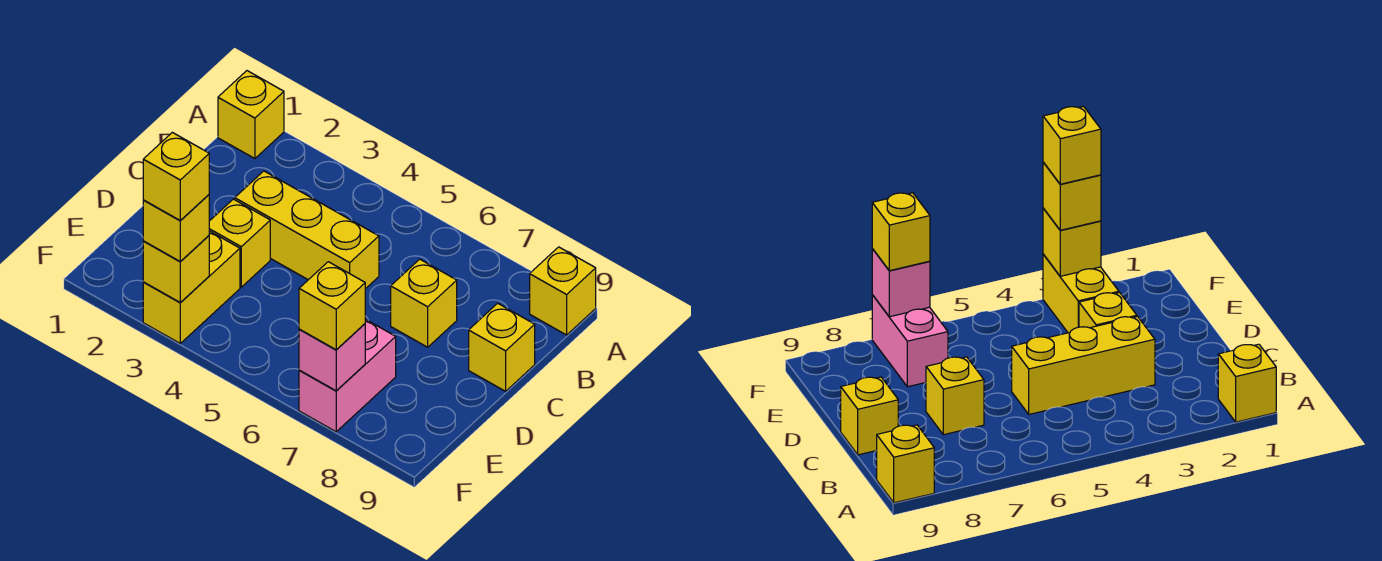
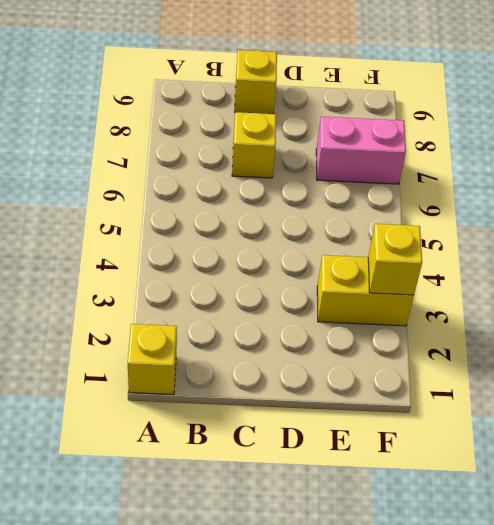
none -> yellow 1x1 brick [530,247,596,335]
none -> yellow 1x3 brick [235,171,379,289]
none -> yellow 1x1 brick [209,199,270,287]

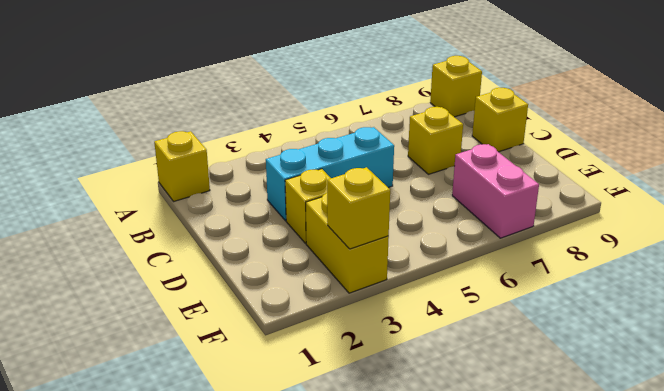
cyan 1x3 brick [266,127,394,221] -> yellow 1x3 brick [235,171,379,289]
none -> pink 1x1 brick [299,324,365,391]
none -> yellow 1x1 brick [143,195,209,262]
none -> yellow 1x1 brick [299,262,365,350]

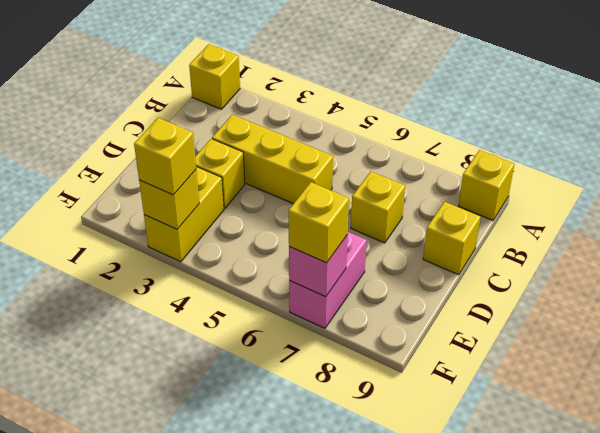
none -> yellow 1x1 brick [143,132,209,221]

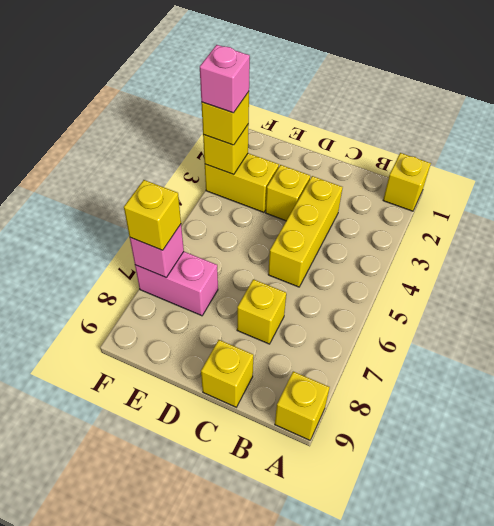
pink 1x1 brick [200,45,250,113] -> yellow 1x1 brick [143,132,209,221]

